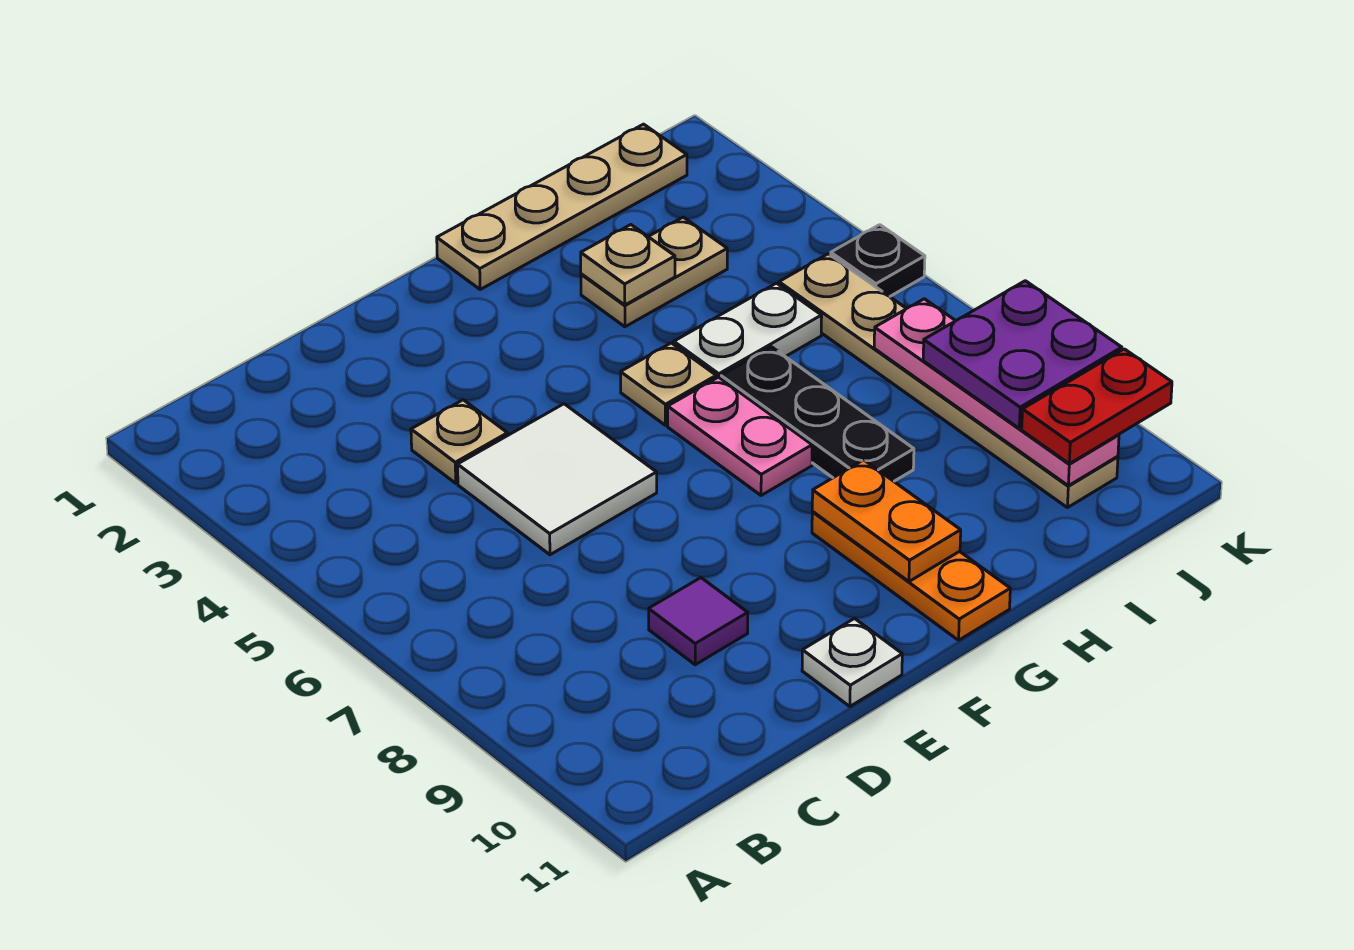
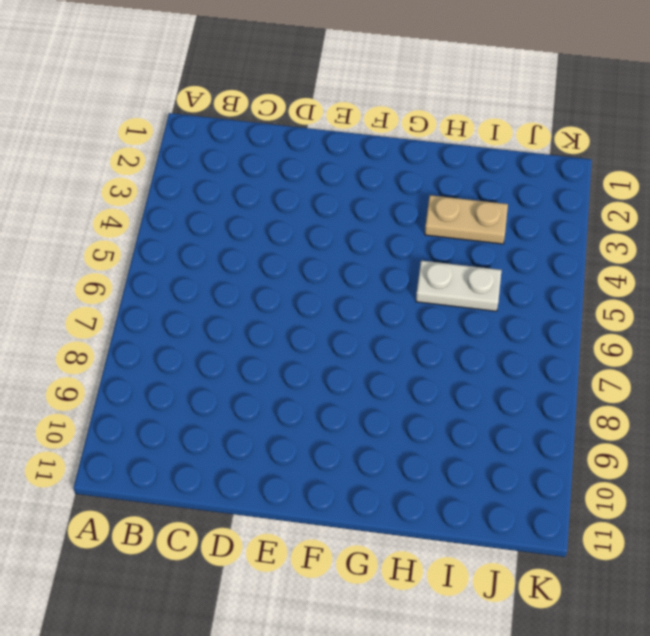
none -> tan 1x1 plate [411,400,508,483]
none -> white 2x2 tile [458,404,657,555]
none -> purple 1x1 tile [649,578,748,665]

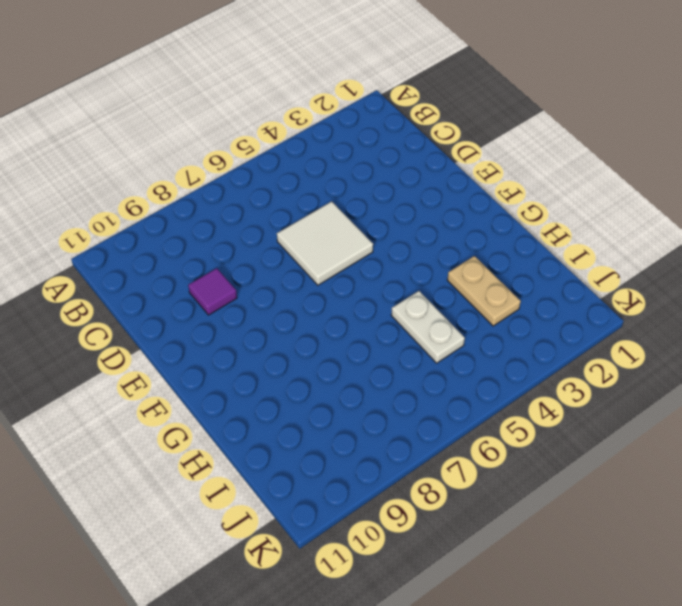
none -> tan 1x1 plate [411,400,508,483]
none -> white 1x1 plate [802,619,902,706]
none -> tan 1x4 plate [437,124,687,289]

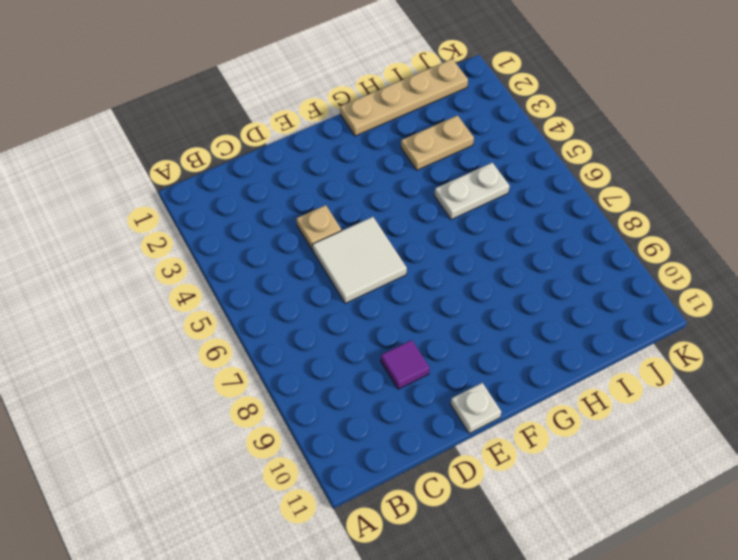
none -> tan 1x1 plate [621,343,716,425]
none -> pink 1x2 plate [668,377,812,495]
none -> orange 1x3 plate [812,512,1010,640]

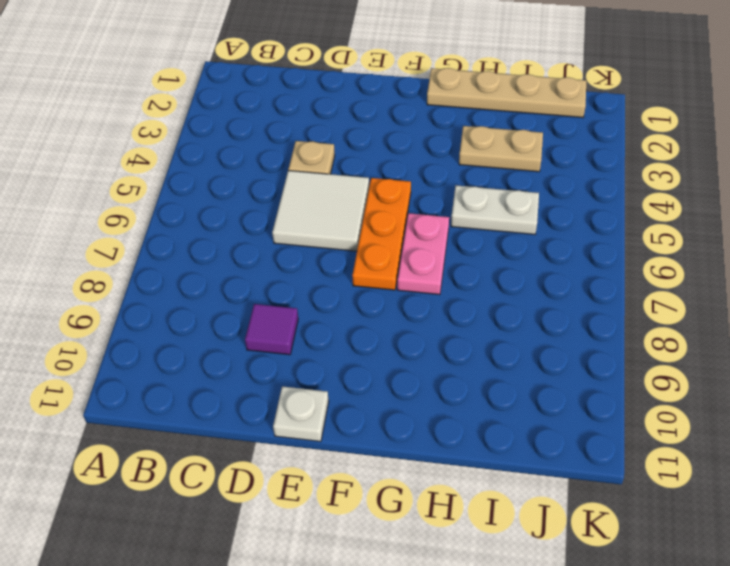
orange 1x3 plate [352,178,411,290] -> orange 1x3 plate moved to [812,512,1010,640]
none -> tan 1x1 plate [621,343,716,425]
none -> black 1x3 plate [721,347,914,481]
none -> tan 1x6 plate [779,254,1118,508]

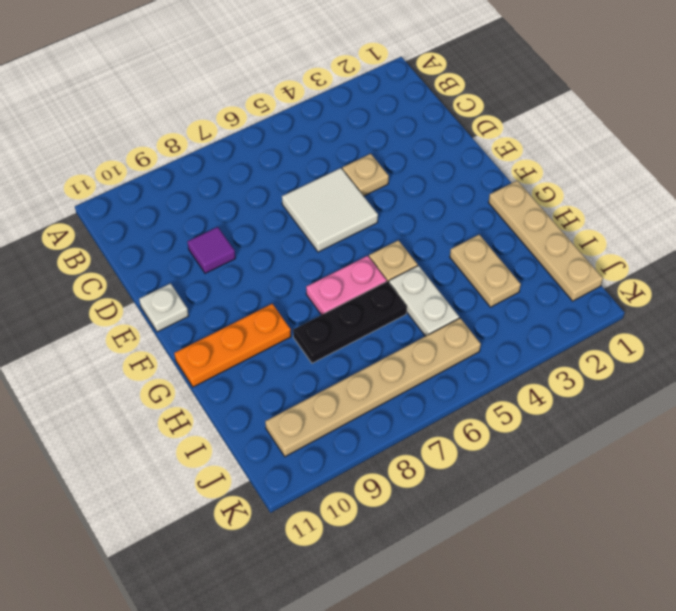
none -> black 1x1 plate [831,225,925,296]
none -> orange 1x2 plate [812,460,961,581]
none -> tan 1x1 plate [581,225,675,305]

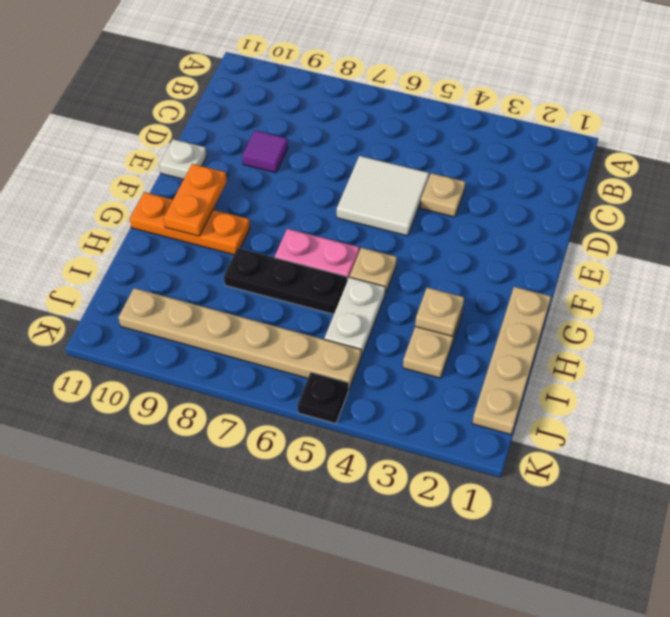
orange 1x2 plate [164,164,227,236] -> orange 1x2 plate turned to [812,460,961,581]
none -> pink 1x4 plate [874,299,1119,486]
none -> purple 2x2 plate [923,281,1122,428]
none -> red 1x2 plate [1022,349,1172,464]

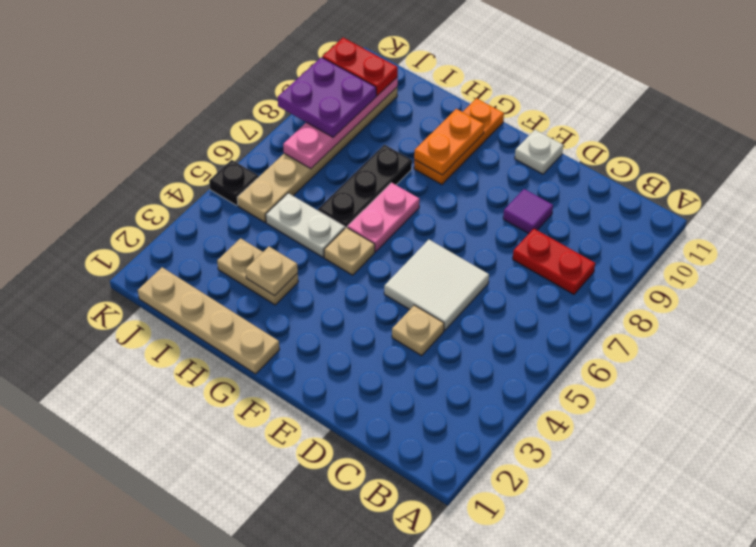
red 1x2 plate [513,229,595,294] -> none

